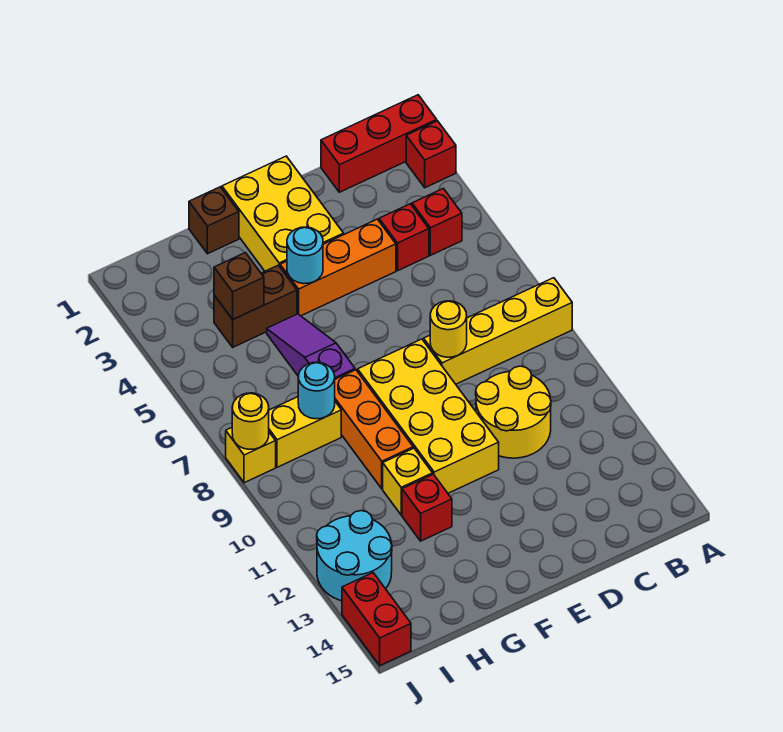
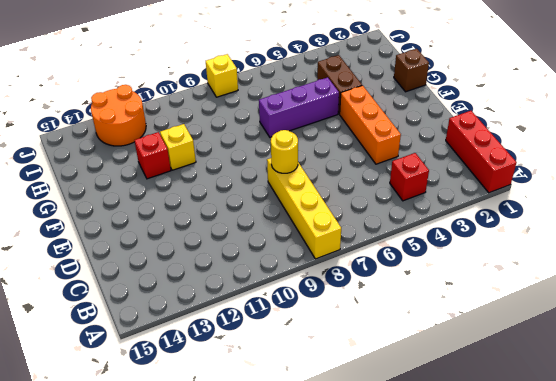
purple 1x3 brick [259,77,339,137] -> purple 1x3 slope [267,314,355,379]
orange 2x2 round brick [91,85,146,146] -> cyan 2x2 round brick [317,511,392,601]
none -> red 1x1 brick [406,121,456,188]
none -> red 1x1 brick [379,204,429,271]
none -> yellow 2x2 round brick [476,366,551,458]

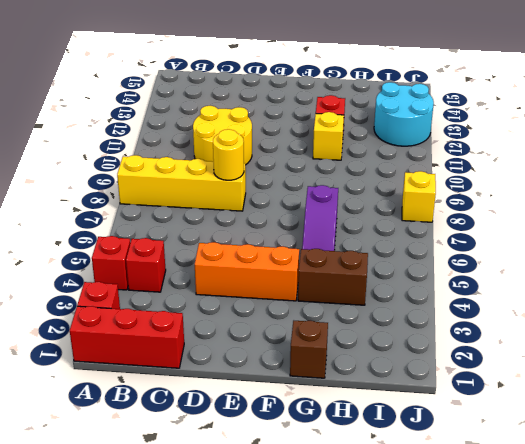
red 1x1 brick [92,236,130,290] -> red 1x1 brick moved to [379,204,429,271]
none -> yellow 2x3 brick [222,156,344,271]
none -> yellow 2x4 brick [358,339,499,493]
none -> orange 1x3 brick [335,370,413,489]

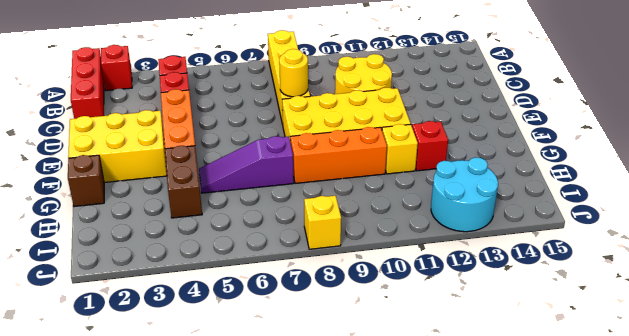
none -> yellow 1x2 brick [269,397,341,467]
none -> red 1x2 brick [342,573,411,665]
none -> cyan 1x1 round brick [287,227,323,284]

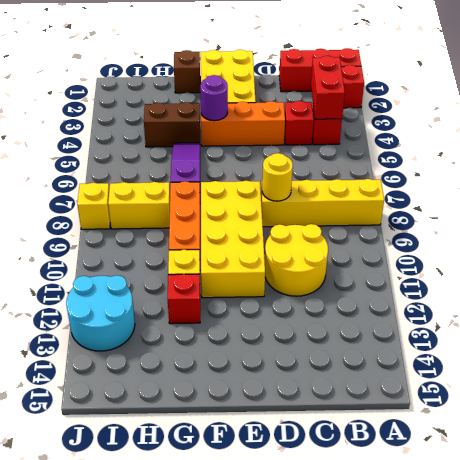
red 1x2 brick [311,56,345,119] -> red 1x2 brick moved to [342,573,411,665]
purple 1x1 round brick [200,75,228,121] -> cyan 1x1 round brick [287,227,323,284]
none -> brown 1x1 brick [214,253,264,319]
none -> cyan 1x1 round brick [298,362,335,419]
none -> yellow 1x1 round brick [232,393,269,449]

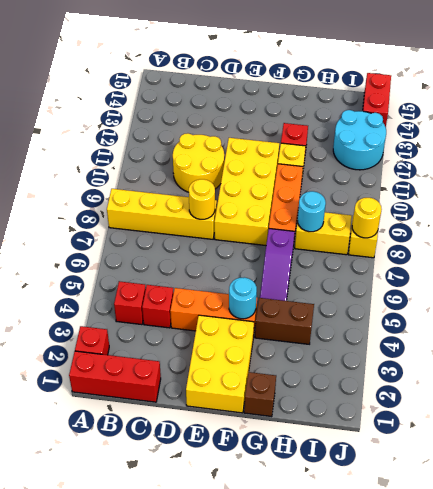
none -> brown 1x1 brick [214,253,264,319]

